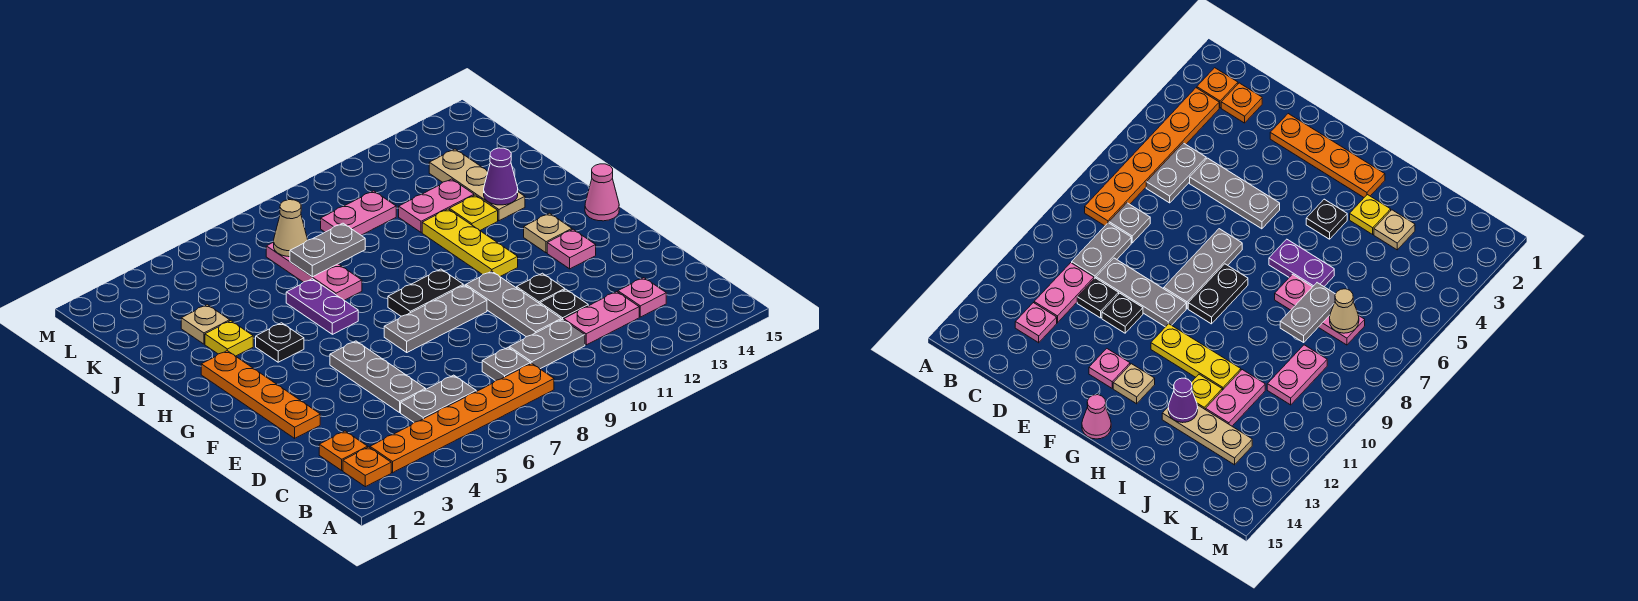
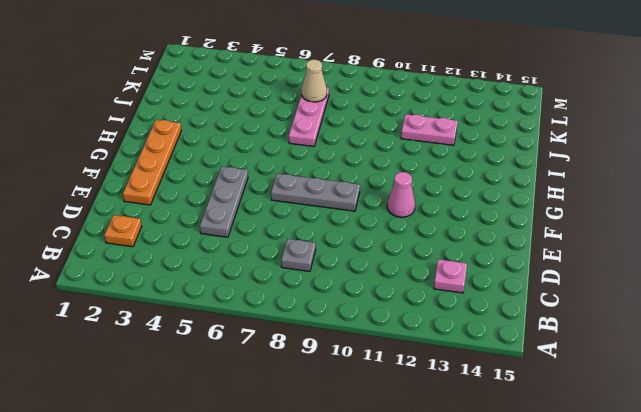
pink 1x1 cone [387,172,415,217] -> pink 1x1 cone moved to [585,164,619,221]
none -> orange 1x1 plate [343,447,391,487]
none -> orange 1x6 plate [370,363,554,473]
none -> grey 1x2 plate [401,375,476,422]
none -> grey 1x2 plate [509,319,585,369]

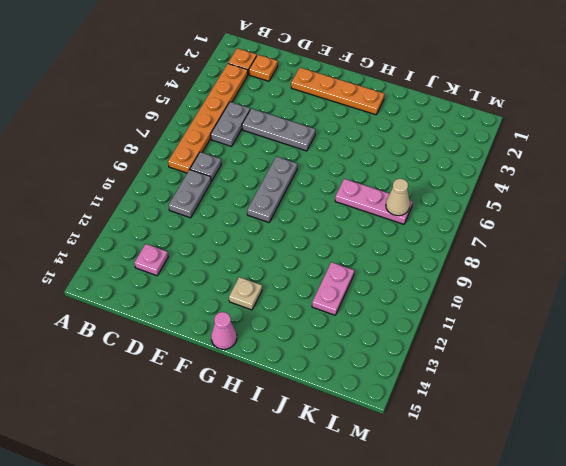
none -> pink 1x2 plate [564,292,639,345]
none -> grey 1x3 plate [466,271,561,337]
none -> black 1x1 plate [540,290,588,320]
none -> black 1x1 plate [517,273,565,304]

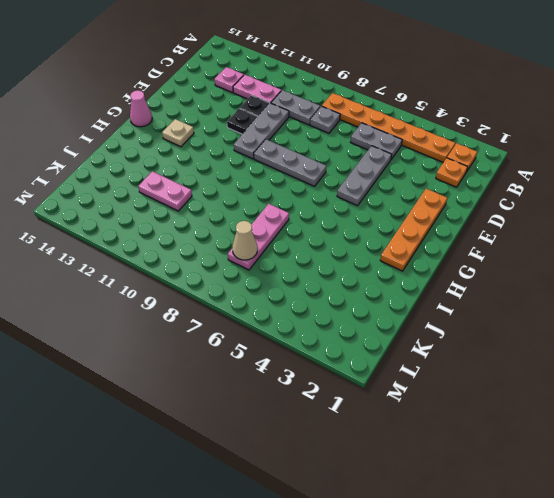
none -> pink 1x1 plate [547,229,596,269]
none -> black 1x2 plate [388,269,463,316]
none -> yellow 1x3 plate [422,209,518,277]
none -> black 1x1 plate [256,323,304,362]

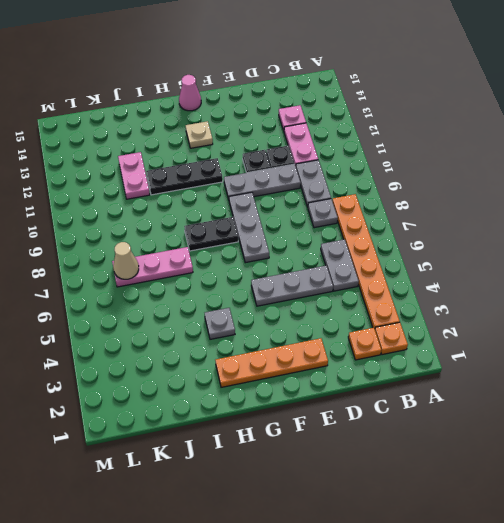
black 1x2 plate [184,217,238,251] -> black 1x2 plate turned to [388,269,463,316]
black 1x3 plate [146,158,223,195] -> yellow 1x3 plate [422,209,518,277]
grey 1x1 plate [205,308,235,339] -> black 1x1 plate [256,323,304,362]
none -> pink 1x1 plate [547,229,596,269]
none -> purple 1x2 plate [286,279,358,334]
none -> yellow 1x1 plate [205,321,253,356]
none -> yellow 1x1 plate [449,195,498,230]

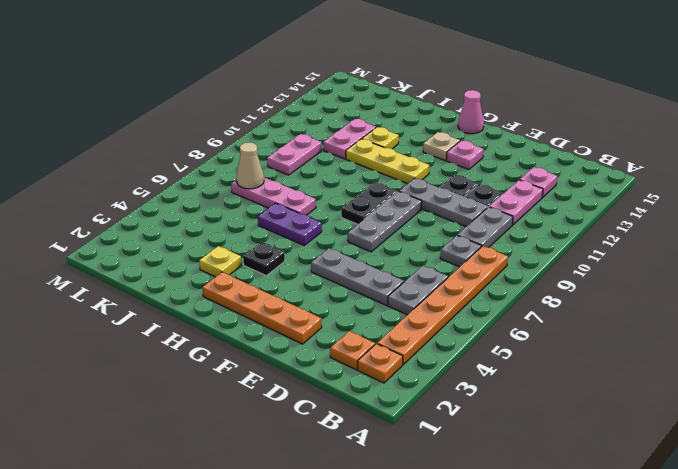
none -> tan 1x3 plate [429,149,525,221]
none -> tan 1x1 plate [181,305,230,344]
none -> purple 1x1 cone [484,148,518,205]
none -> grey 1x2 plate [290,223,365,277]

